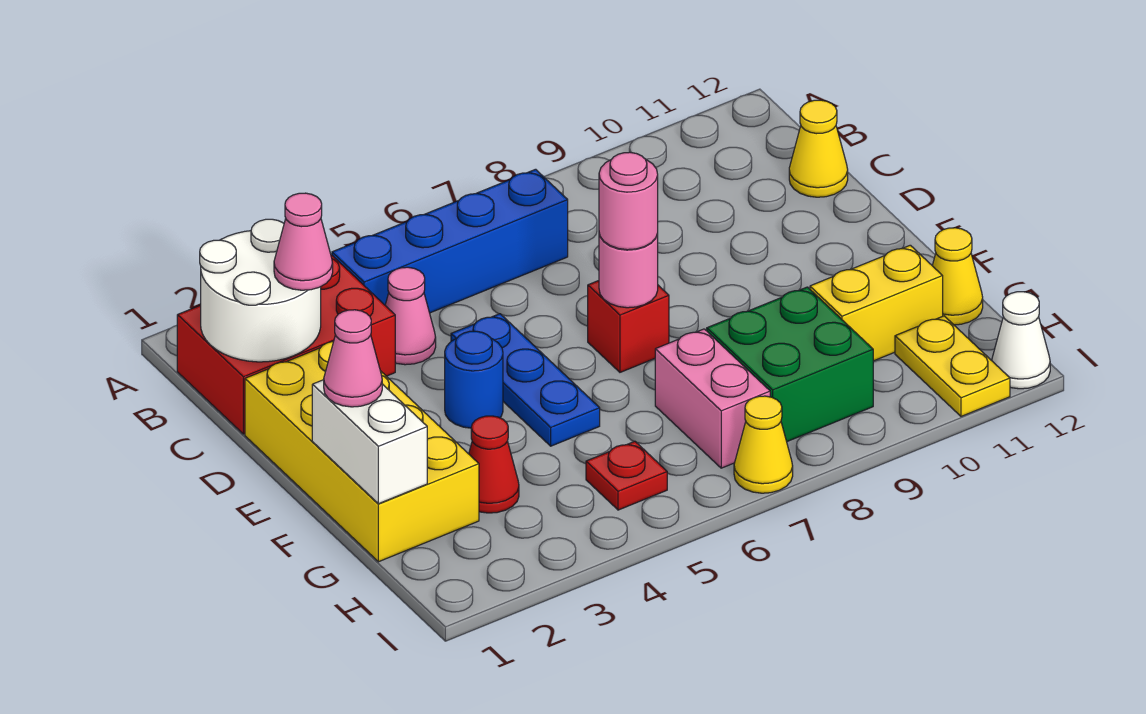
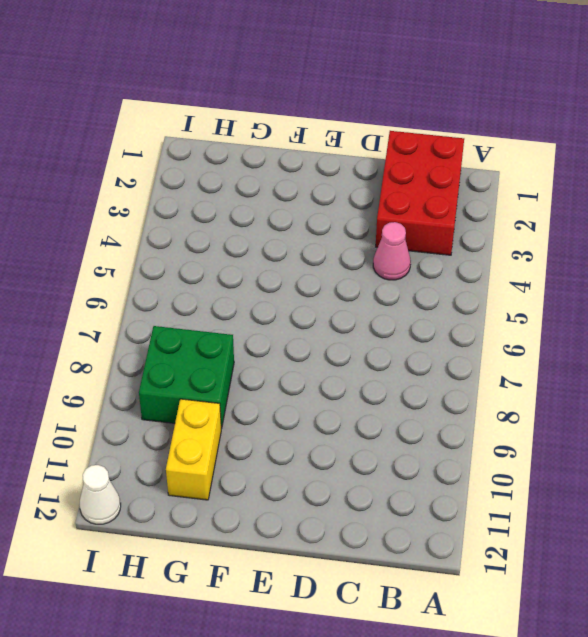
none -> blue 1x4 brick [332,169,568,313]
none -> yellow 1x1 cone [789,100,848,197]
none -> yellow 2x4 brick [245,341,479,562]

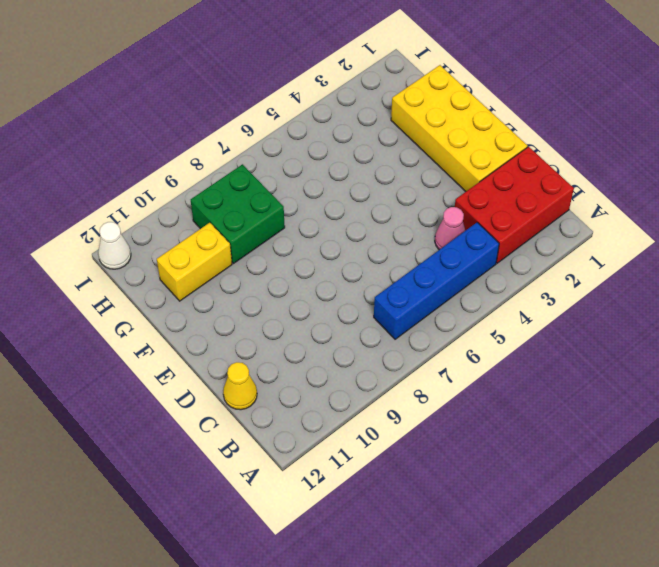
none -> blue 1x3 plate [451,314,600,446]
none -> blue 1x1 round brick [445,331,503,428]
none -> red 1x1 brick [588,281,669,372]

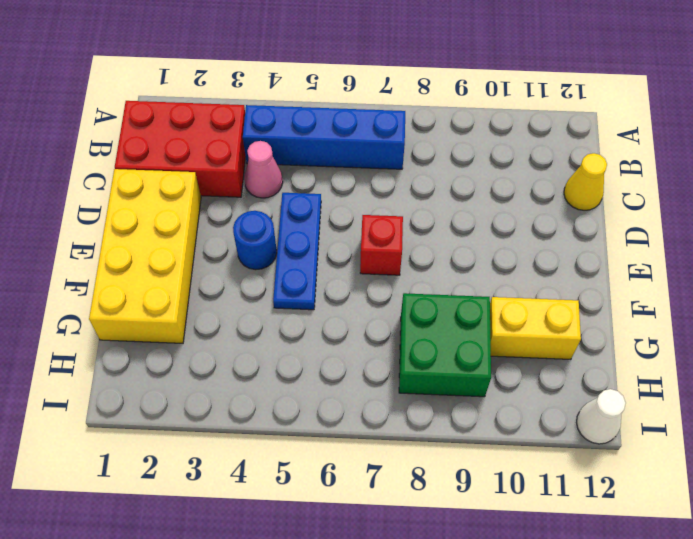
none -> red 1x1 cone [469,416,519,513]
none -> pink 1x2 brick [655,329,770,468]
none -> yellow 1x1 cone [932,228,983,325]

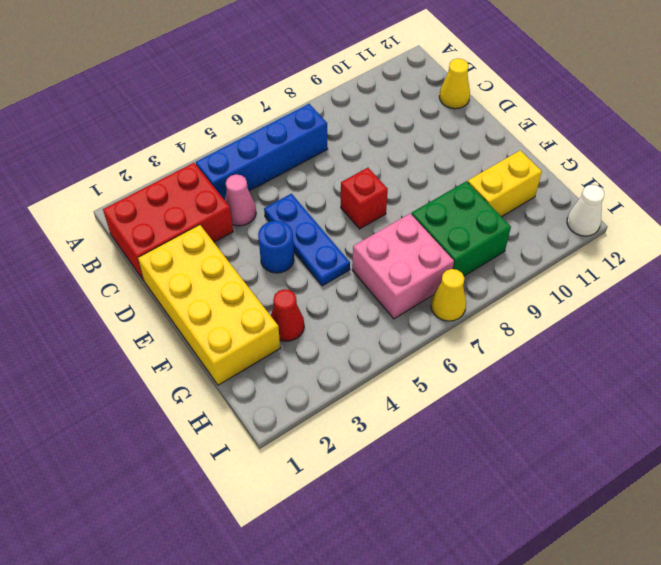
pink 2x2 brick [352,213,454,319] -> pink 1x2 brick [655,329,770,468]
none -> yellow 1x1 cone [932,228,983,325]
none -> red 1x1 plate [586,441,667,510]
none -> yellow 1x2 plate [895,316,1010,416]

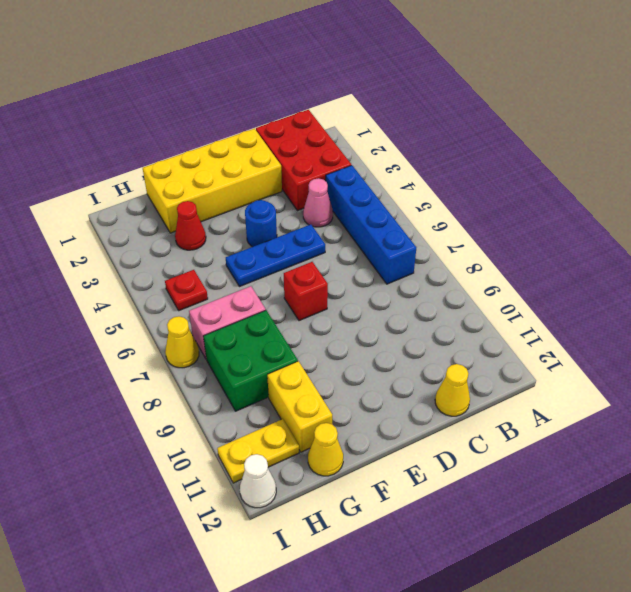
none -> white 2x2 round brick [200,219,321,362]
none -> pink 1x1 round brick [599,233,658,308]
none -> white 1x2 brick [312,380,427,504]

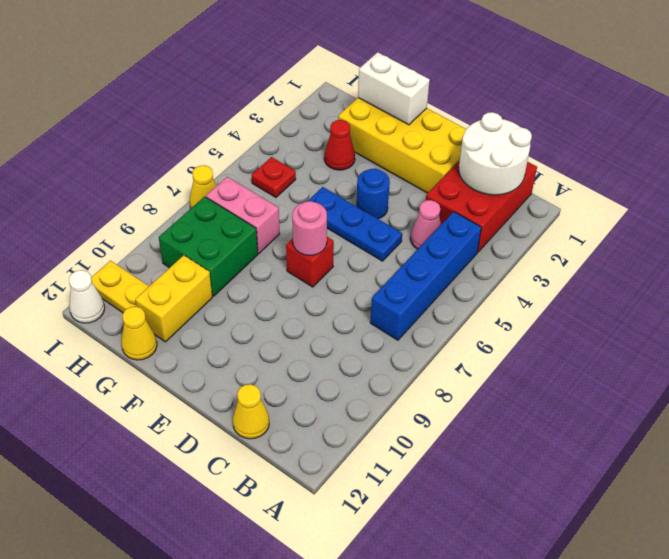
none -> pink 1x1 cone [274,193,333,290]
none -> pink 1x1 round brick [599,152,658,250]
none -> pink 1x1 cone [324,310,382,407]

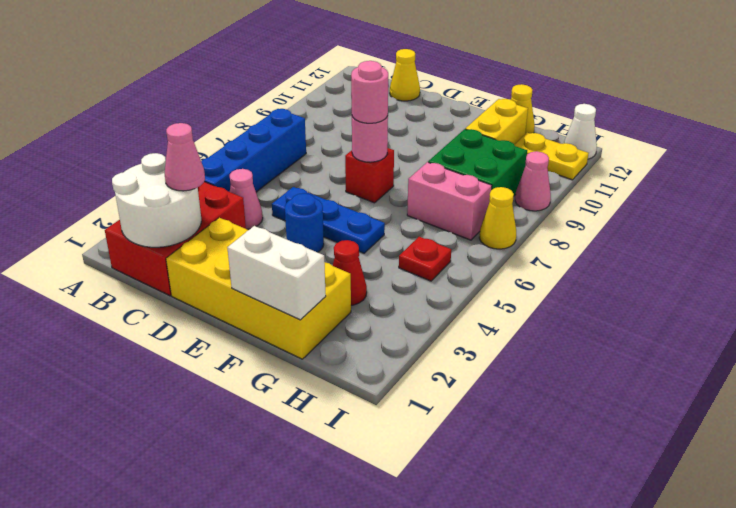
pink 1x1 cone [515,151,551,211] -> pink 1x1 cone moved to [324,310,382,407]

